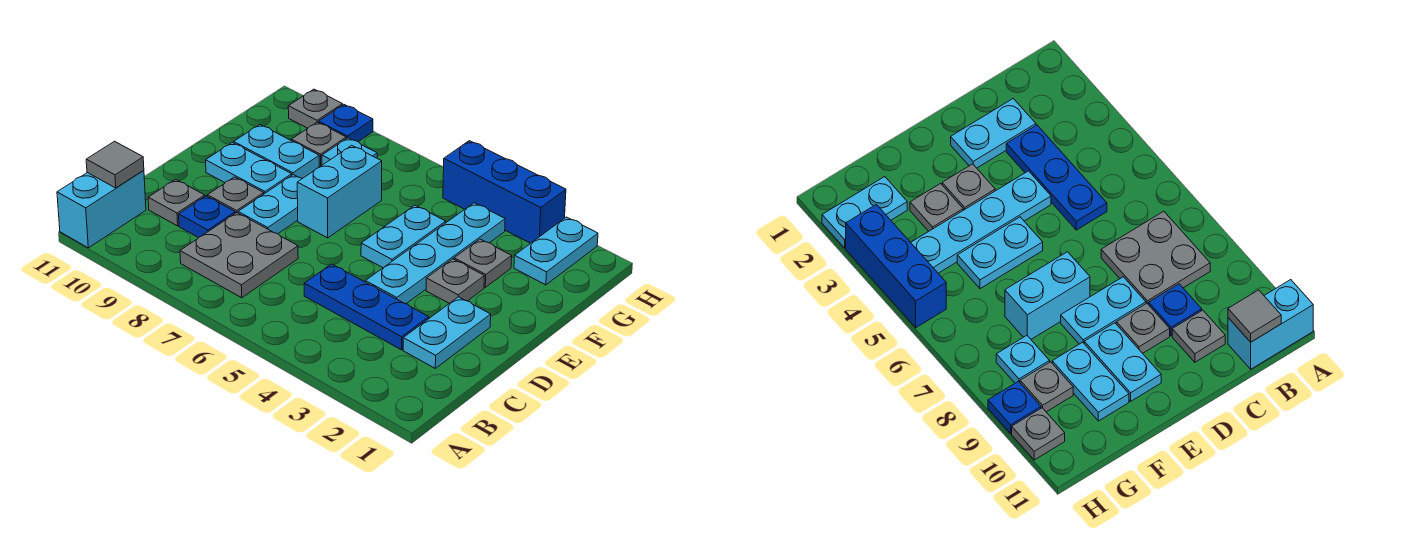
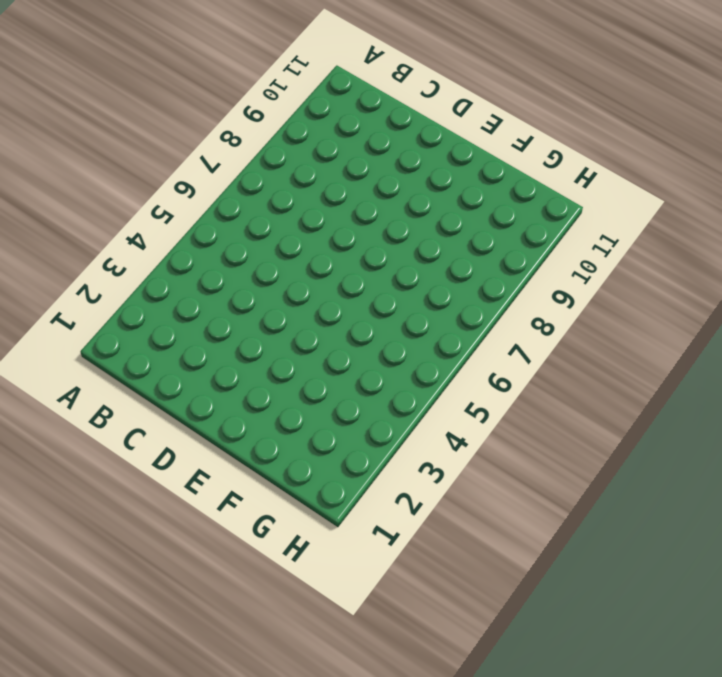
none -> cyan 1x2 brick [57,170,146,248]
none -> grey 2x2 plate [180,213,298,298]
none -> cyan 1x2 plate [403,297,491,368]

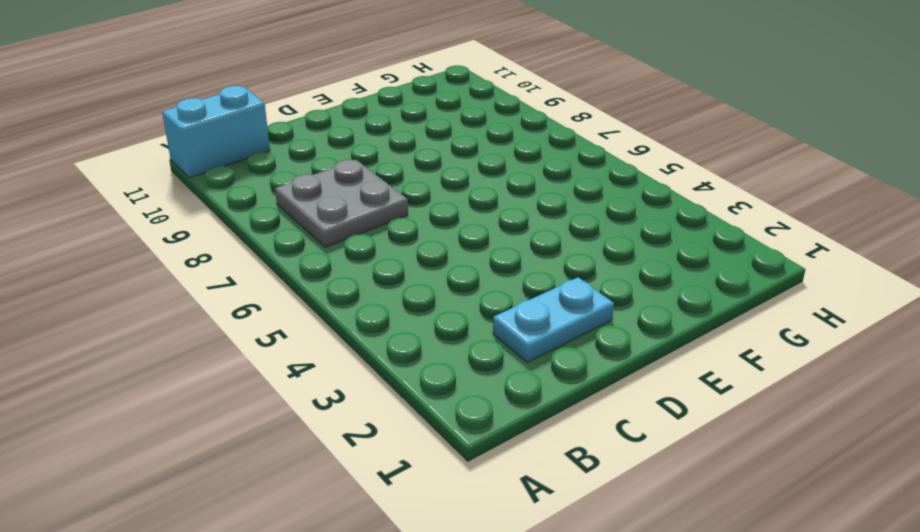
none -> blue 1x3 plate [304,264,429,350]
none -> blue 1x1 plate [179,196,235,238]
none -> grey 1x1 plate [148,179,205,226]

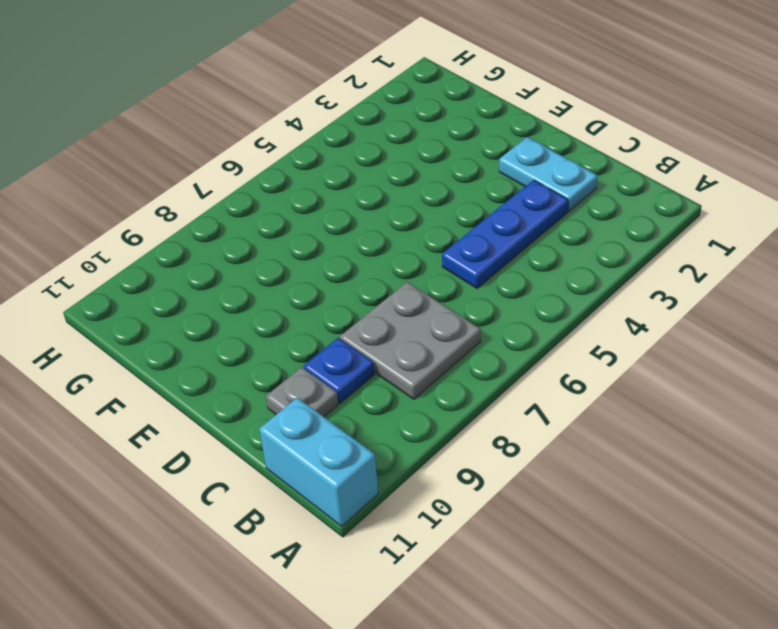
none -> cyan 1x4 plate [365,203,505,304]
none -> cyan 1x2 plate [238,175,302,234]
none -> grey 1x1 plate [207,177,264,213]

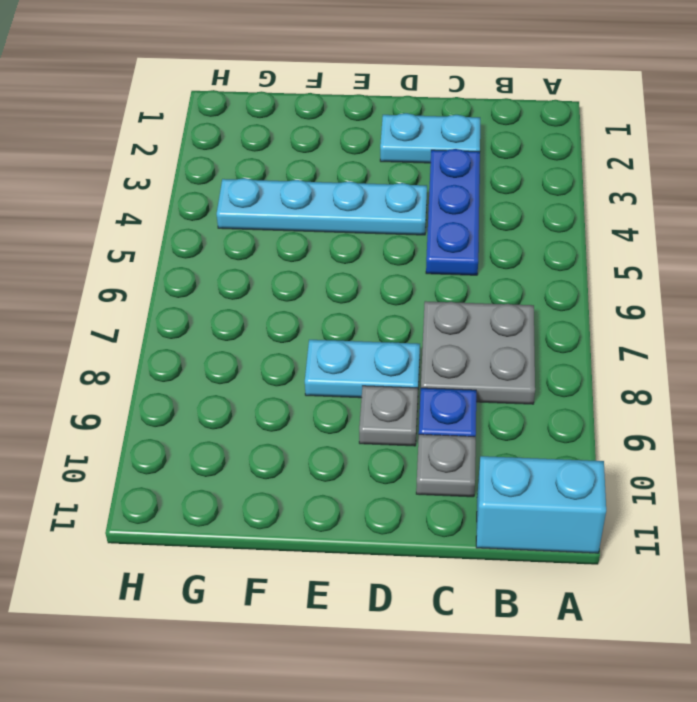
none -> grey 1x1 plate [426,259,484,303]
none -> cyan 1x2 plate [361,205,446,268]
none -> cyan 1x2 brick [297,145,382,238]

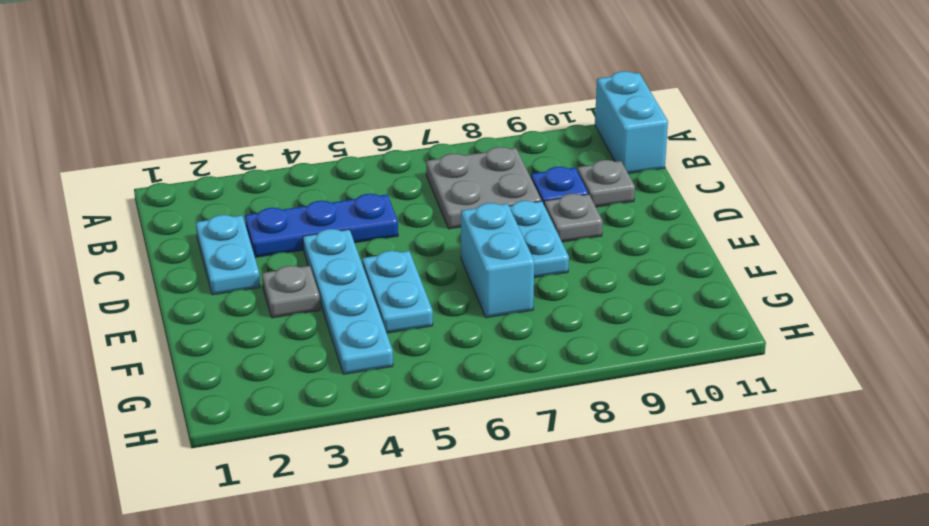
none -> cyan 1x2 plate [206,142,292,194]
none -> grey 1x1 plate [454,239,512,287]
none -> cyan 1x2 plate [234,125,319,178]

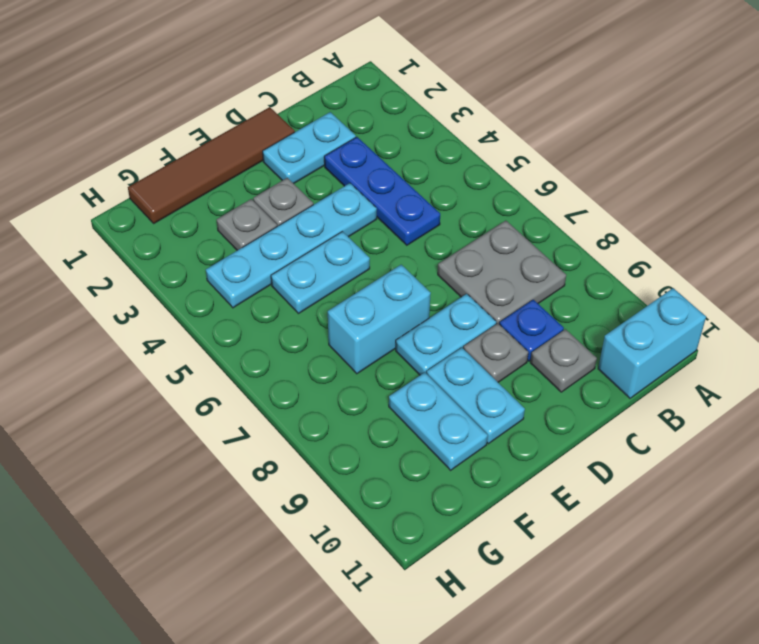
brown 1x4 tile [128,107,295,223] -> none
none -> cyan 1x2 plate [514,217,598,285]
none -> cyan 1x1 plate [322,138,377,165]
none -> grey 1x1 plate [291,122,346,167]

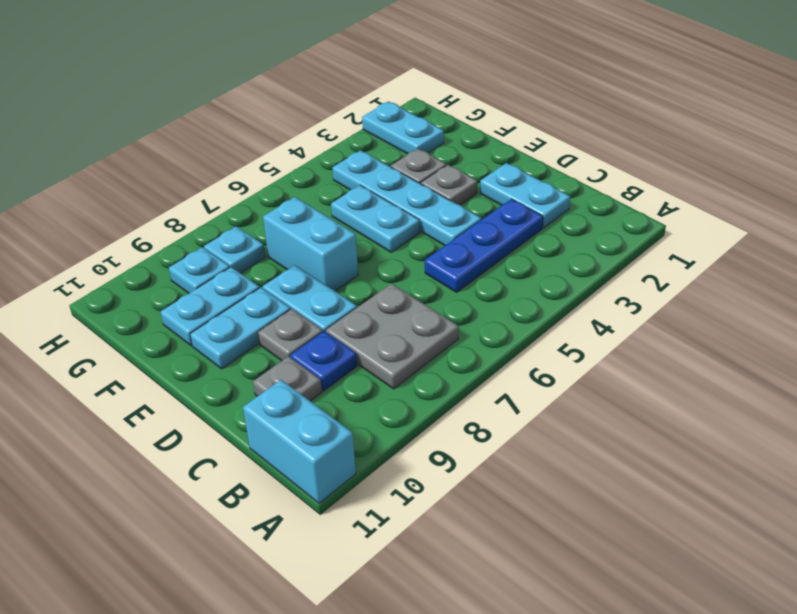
cyan 1x1 plate [169,247,230,293] -> grey 1x1 plate [291,122,346,167]
none -> blue 1x3 brick [443,141,566,243]
none -> blue 1x1 plate [319,105,373,142]
none -> grey 1x1 plate [288,89,343,128]

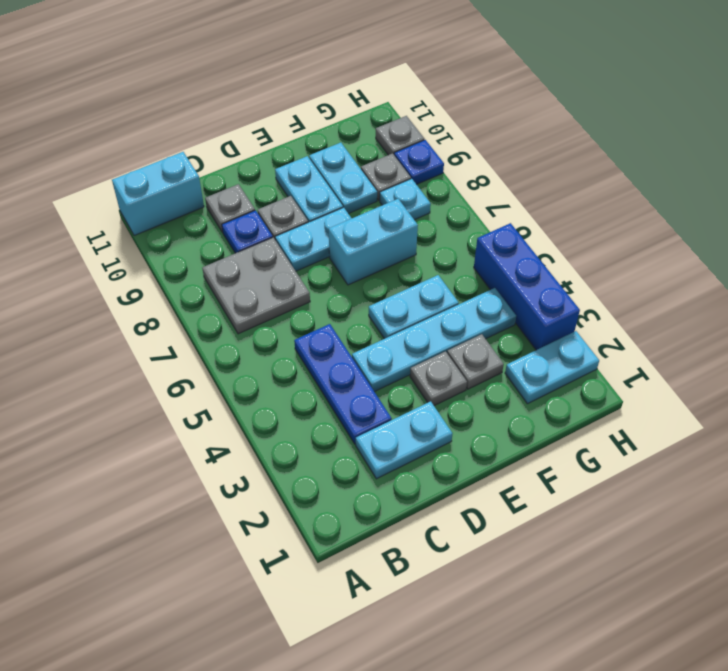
none -> grey 1x1 tile [86,141,144,188]

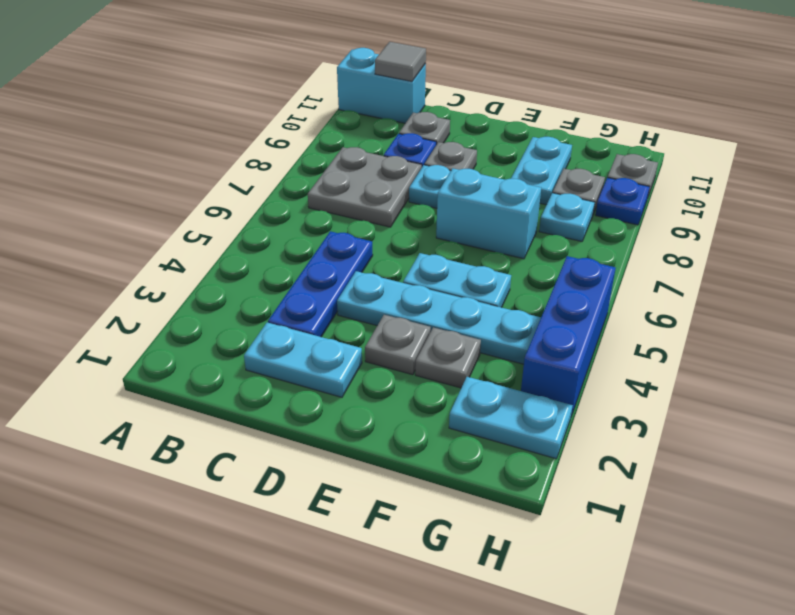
none -> cyan 1x2 plate [206,142,292,194]

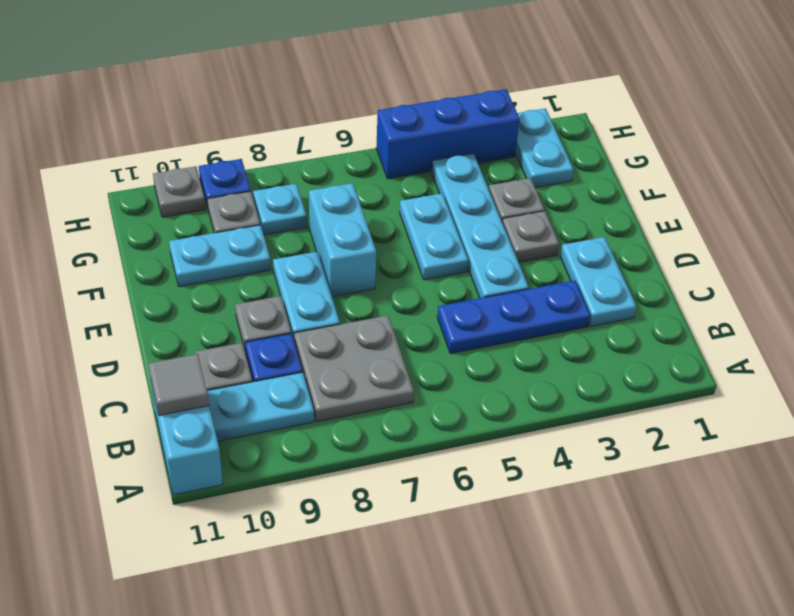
cyan 1x2 plate [208,372,314,441] -> cyan 1x2 plate moved to [206,142,292,194]

